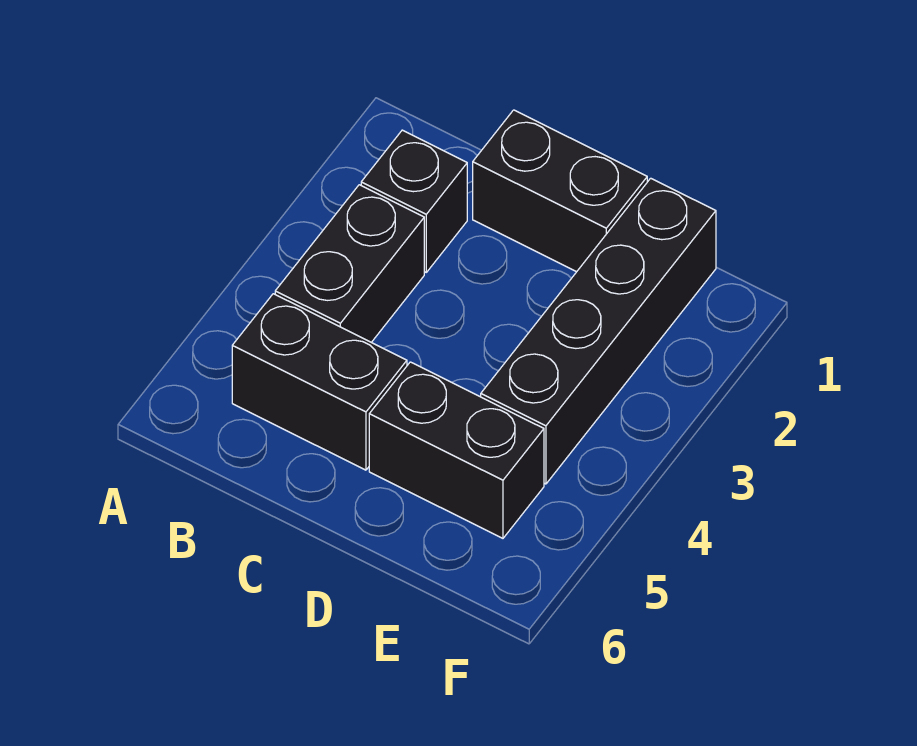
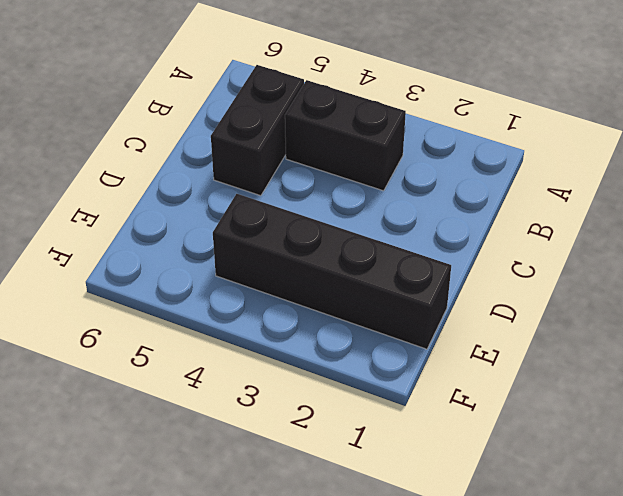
none -> black 1x1 brick [361,130,467,272]
none -> black 1x2 brick [473,110,647,272]

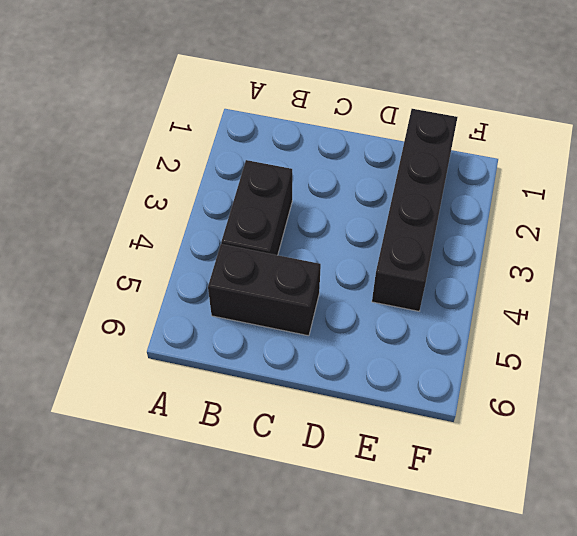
none -> black 1x1 brick [361,130,467,272]
none -> black 1x2 brick [473,110,647,272]

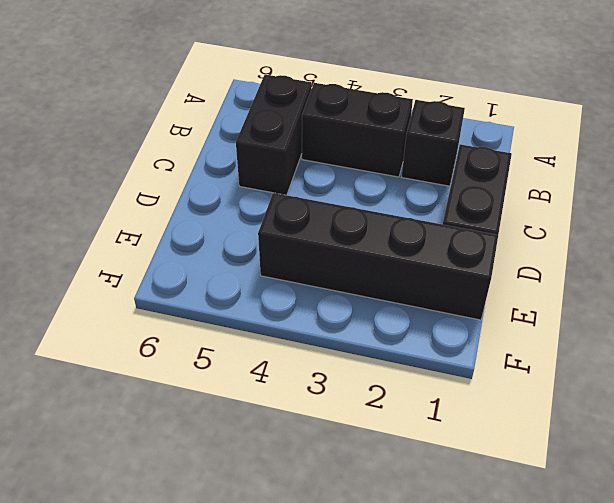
none -> black 1x2 brick [369,362,544,538]

